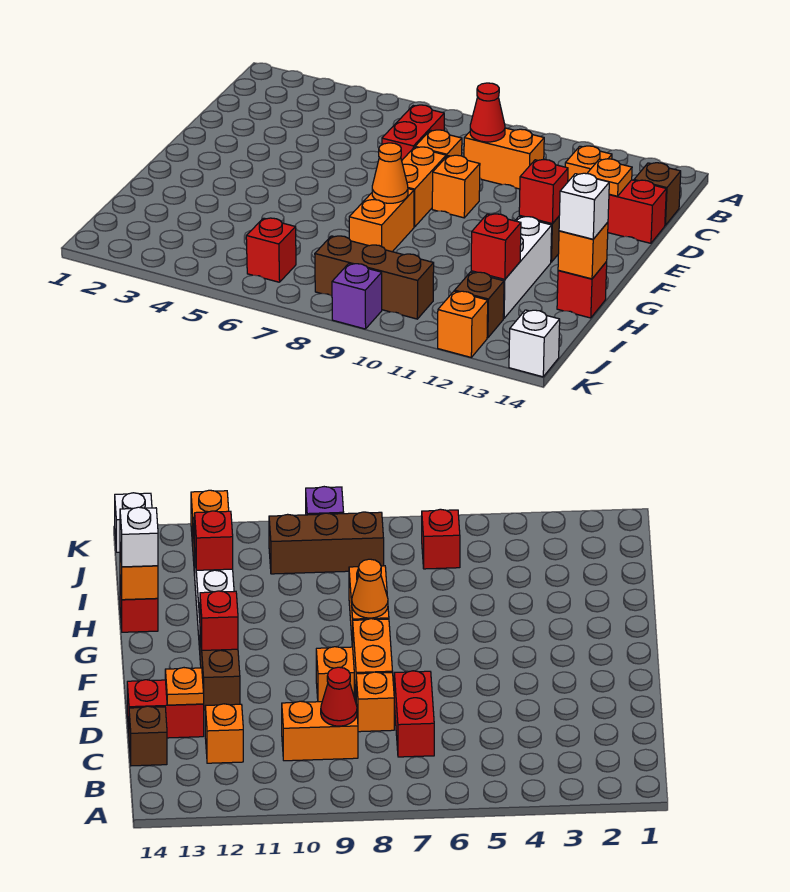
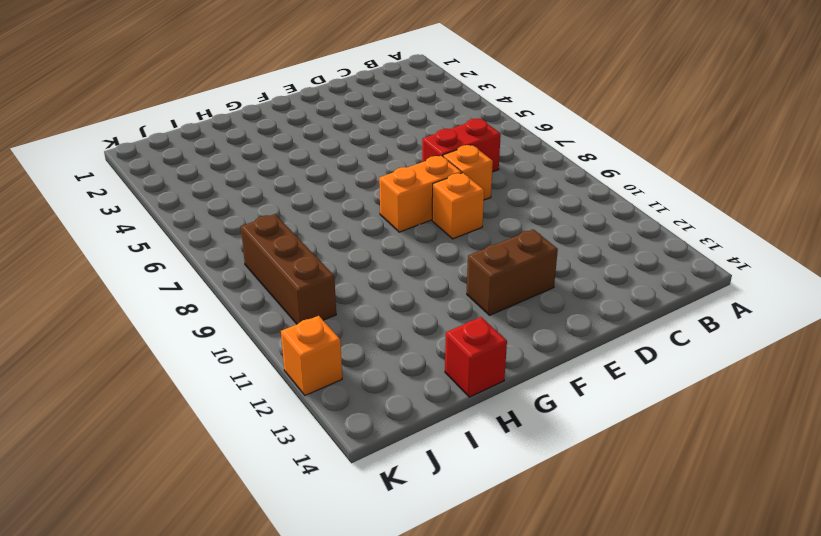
none -> orange 1x2 brick [464,128,544,189]
none -> orange 1x1 brick [565,146,612,181]
none -> brown 1x1 brick [634,163,681,225]

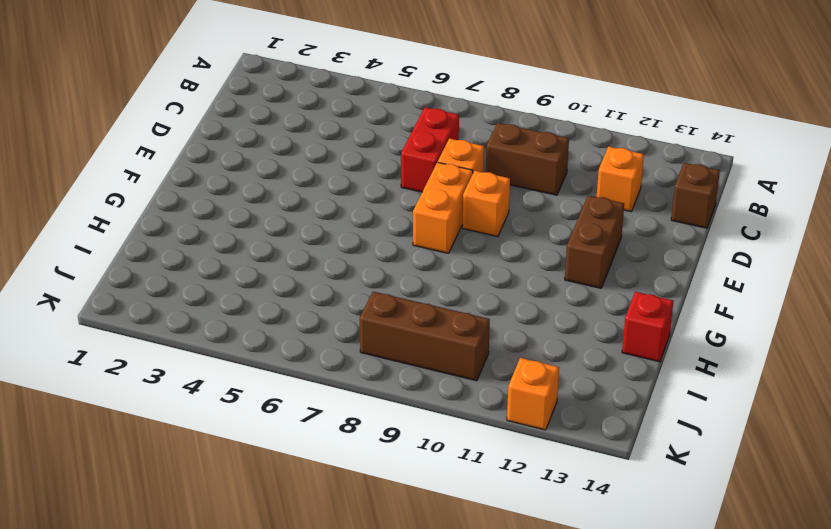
brown 1x2 brick [486,123,569,195] -> orange 1x2 brick [464,128,544,189]
none -> red 1x2 brick [608,180,666,243]
none -> orange 1x2 brick [349,189,414,252]
none -> white 1x3 brick [471,217,552,318]

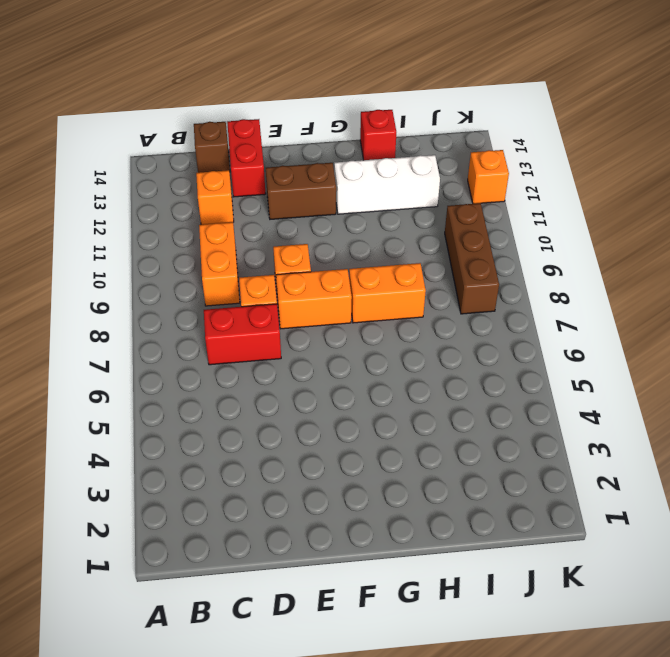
none -> red 1x1 brick [246,218,296,282]
none -> brown 1x1 brick [455,272,504,338]
none -> purple 1x1 brick [332,264,382,329]

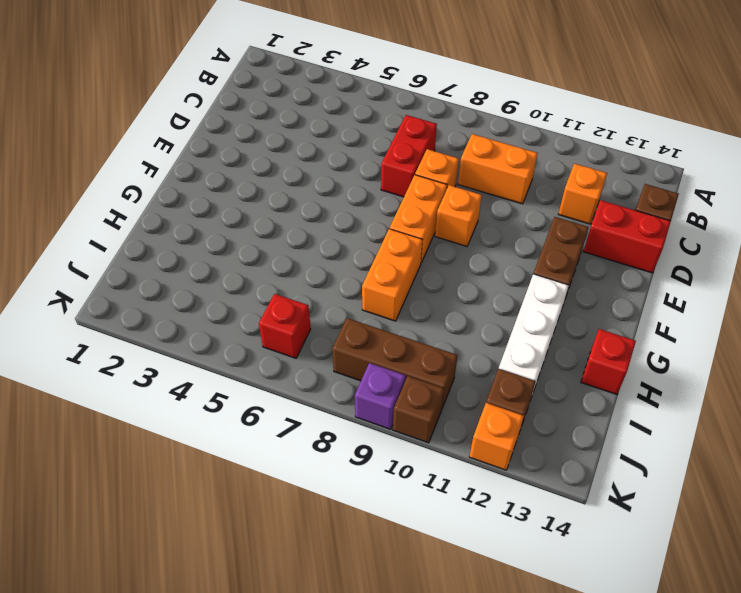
brown 1x1 brick [393,376,444,443] -> none
none -> white 1x1 brick [509,310,560,377]
none -> red 1x1 cone [470,83,505,142]
none -> orange 1x1 plate [587,159,632,196]

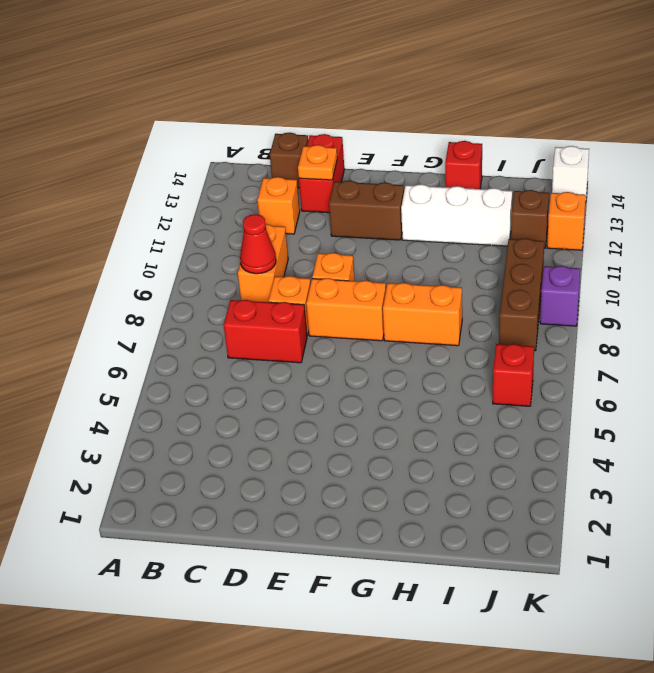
none -> red 1x1 brick [519,159,568,224]
none -> orange 1x1 cone [372,143,408,203]
none -> orange 1x1 brick [558,222,608,279]

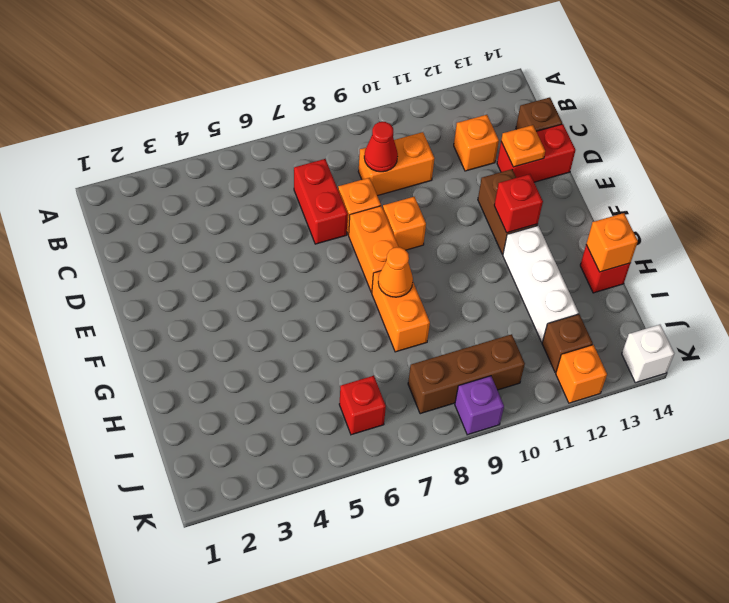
none -> red 1x1 brick [471,214,521,279]
none -> white 1x1 brick [559,173,609,239]

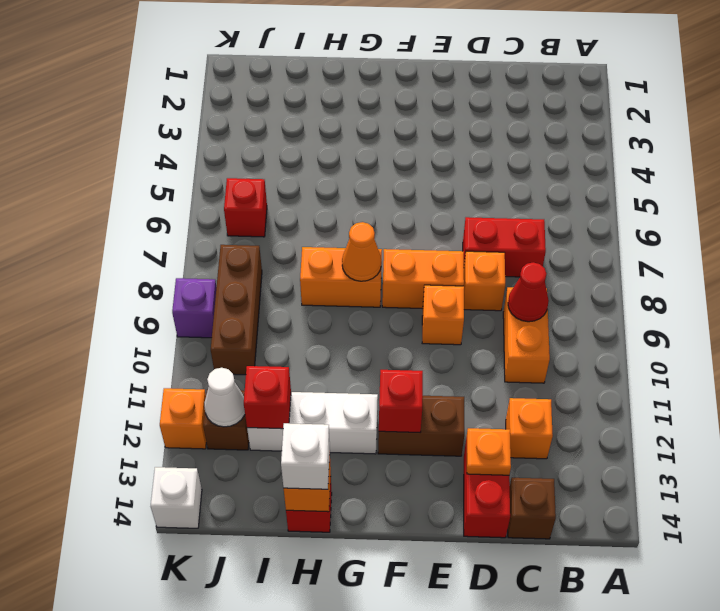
white 1x1 cone [204,368,245,427] -> none

